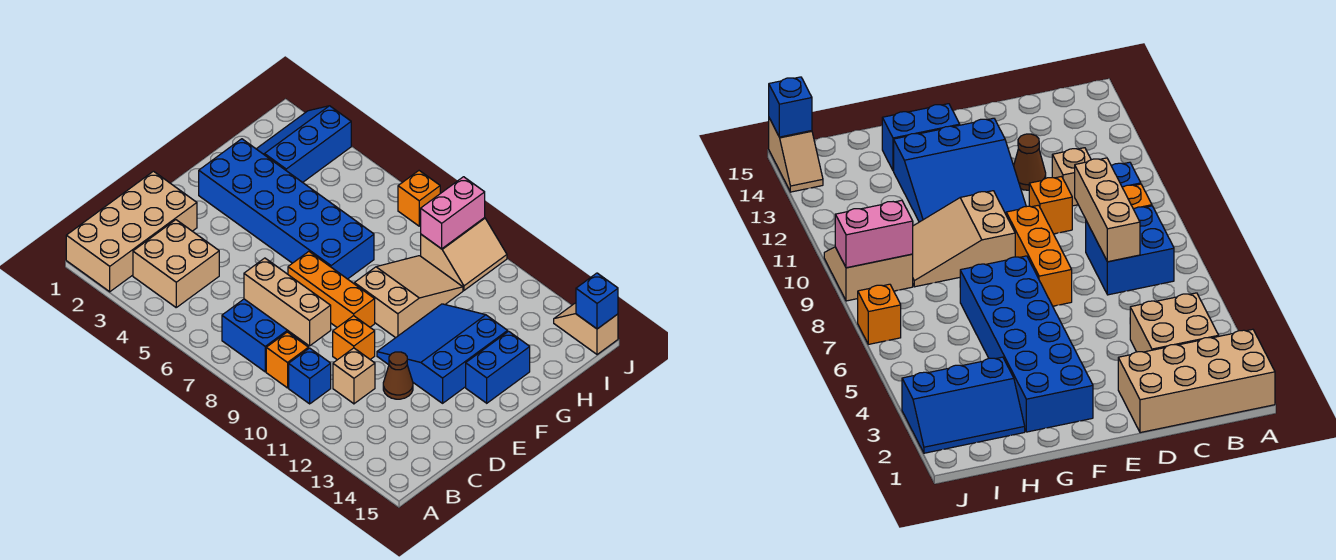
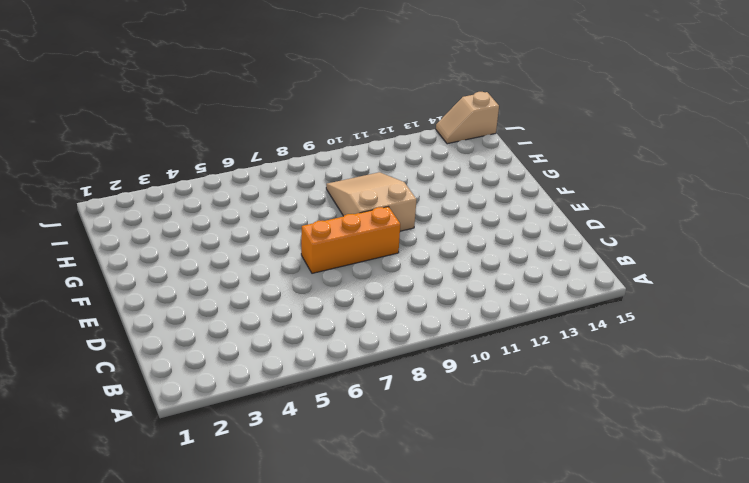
none -> tan 2x4 brick [66,171,197,292]
none -> tan 2x2 brick [133,220,219,307]
none -> blue 2x2 brick [222,299,304,372]

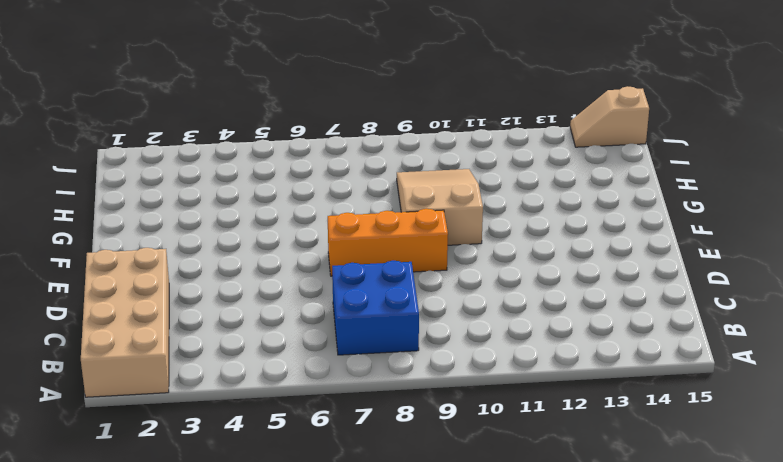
none -> tan 2x2 brick [133,220,219,307]
none -> orange 1x1 brick [266,332,308,388]
none -> blue 1x1 brick [289,348,331,404]

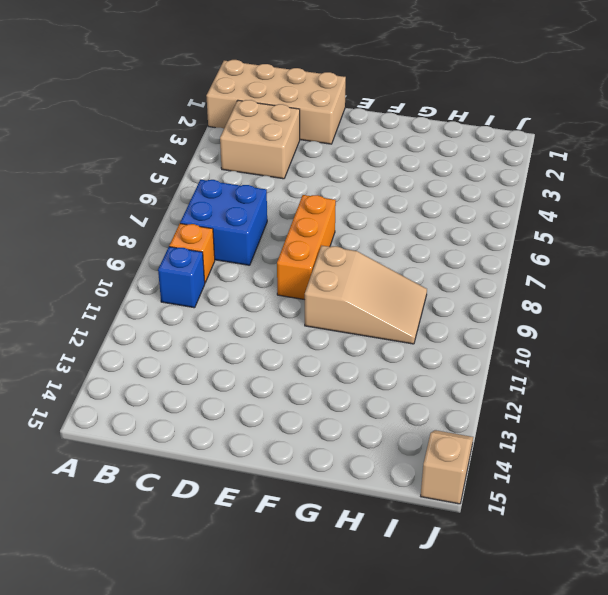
none -> tan 1x1 brick [333,348,375,404]
none -> orange 1x1 brick [333,316,375,360]
none -> brown 1x1 cone [383,352,413,399]

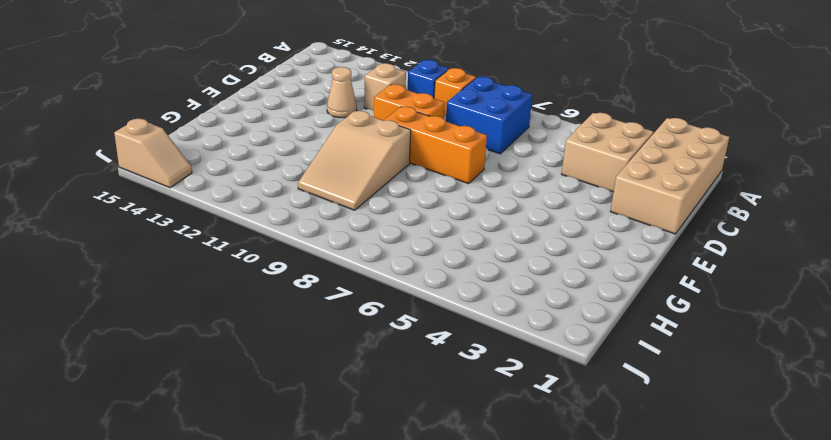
orange 1x2 brick [374,84,445,120] -> orange 1x1 brick [333,316,375,360]
tan 1x1 cone [327,67,357,118] -> brown 1x1 cone [383,352,413,399]
none -> blue 3x3 slope [377,304,508,403]
none -> blue 2x6 brick [199,139,374,279]
none -> blue 1x2 brick [466,331,530,403]

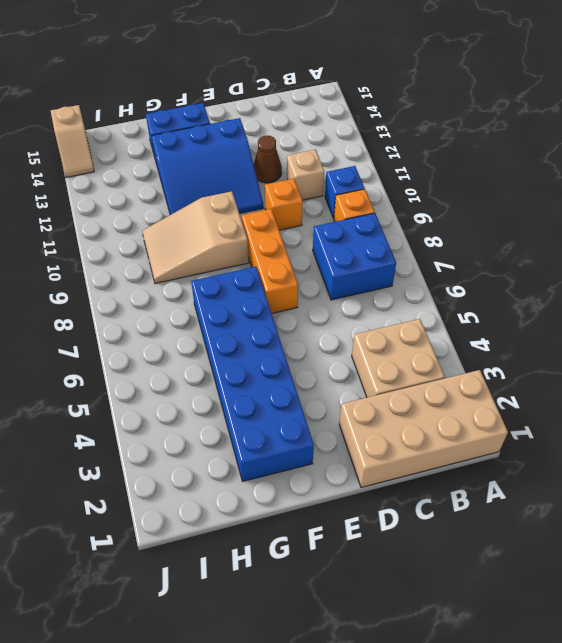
none -> blue 2x3 slope [257,106,351,182]
none -> tan 2x2 slope [421,218,507,290]
none -> orange 1x1 brick [398,171,440,226]

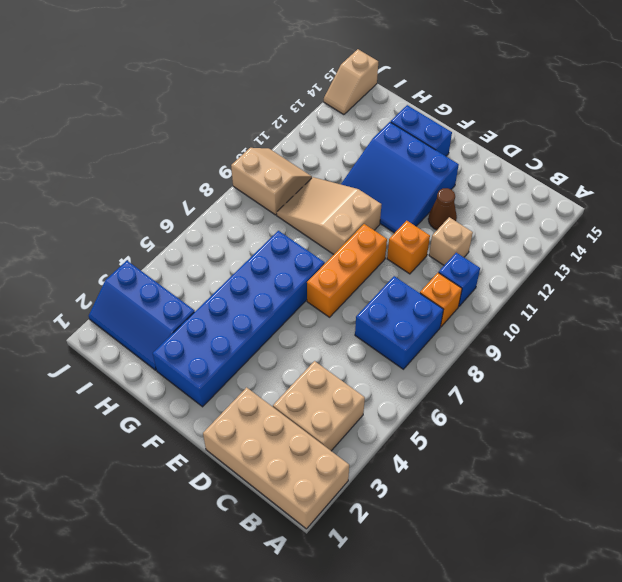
none -> orange 1x1 brick [398,171,440,226]
none -> tan 1x3 brick [244,258,331,346]
none -> pink 1x2 brick [421,177,485,249]

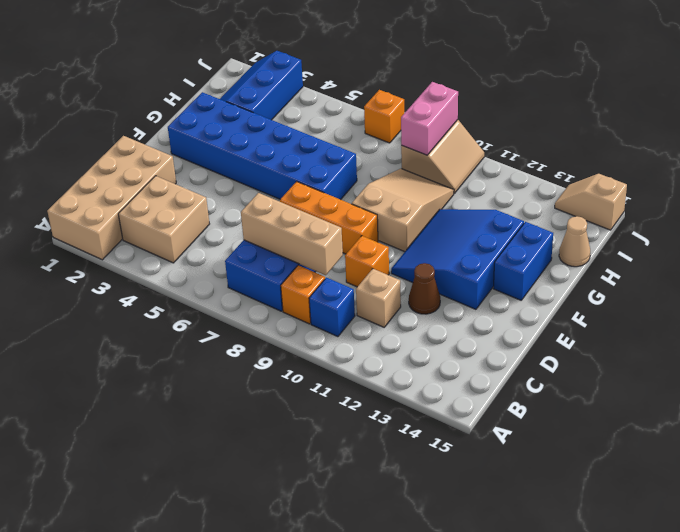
tan 1x1 cone [559,216,590,267] -> none
none -> blue 1x1 brick [576,273,618,329]

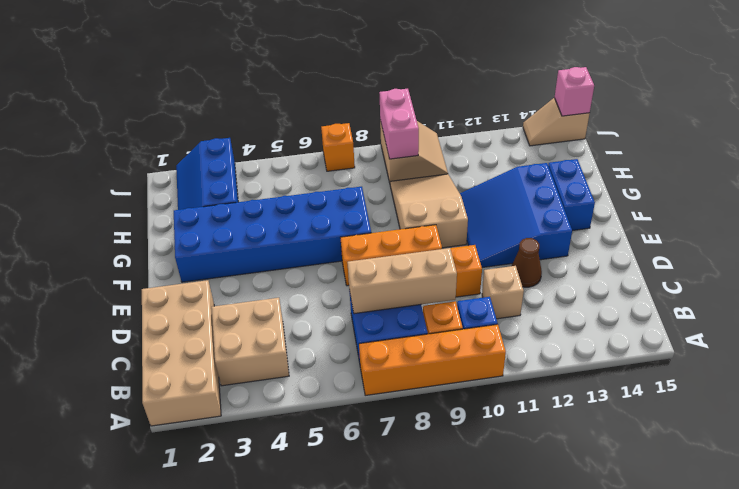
orange 1x4 brick [359,324,506,395] -> none
pink 1x1 brick [555,67,594,116] -> blue 1x1 brick [576,273,618,329]

